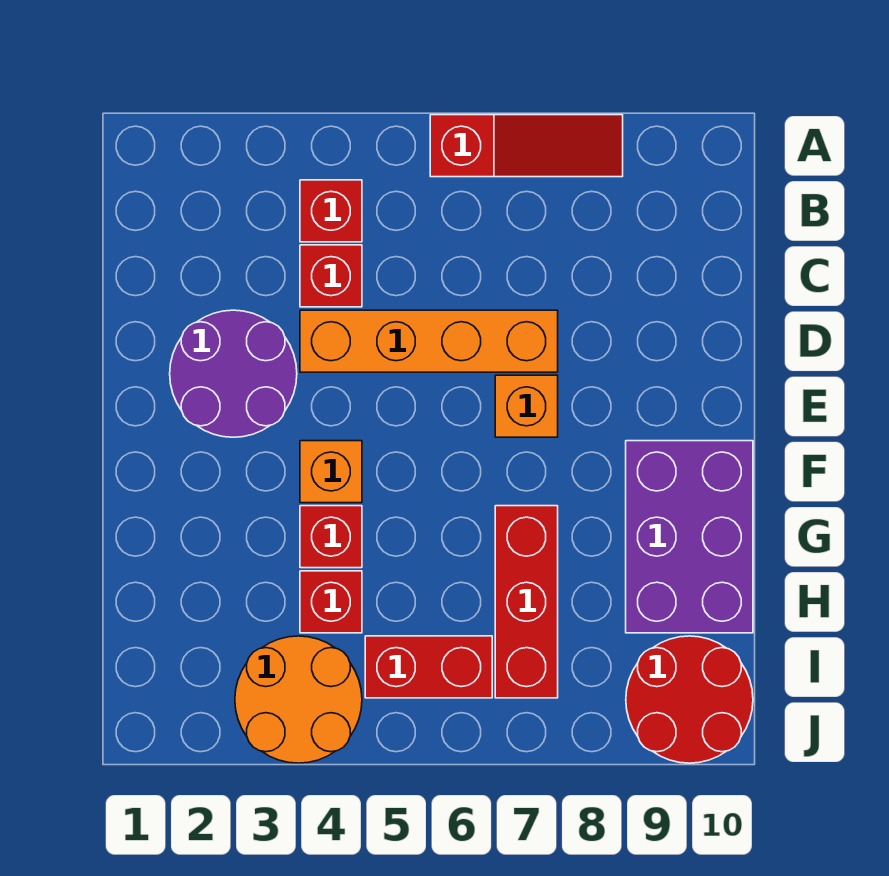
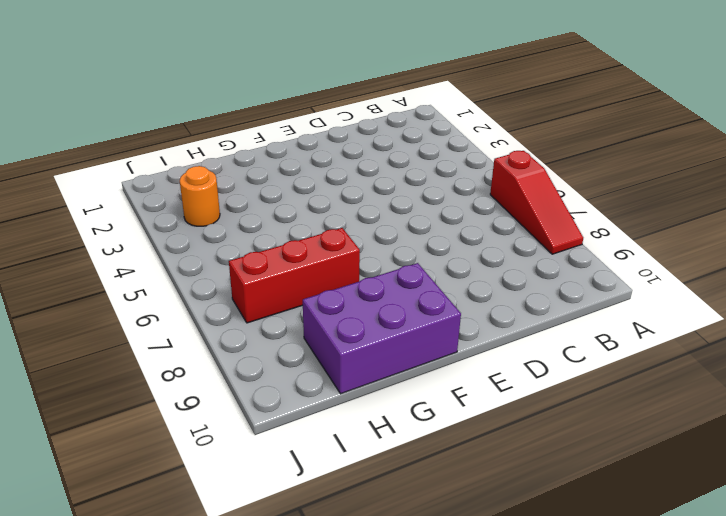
orange 1x1 round brick [180,166,220,226] -> orange 2x2 round brick [235,636,362,763]
none -> red 1x1 brick [300,180,362,242]
none -> red 1x1 brick [300,245,362,307]
none -> purple 2x2 round brick [170,310,297,437]

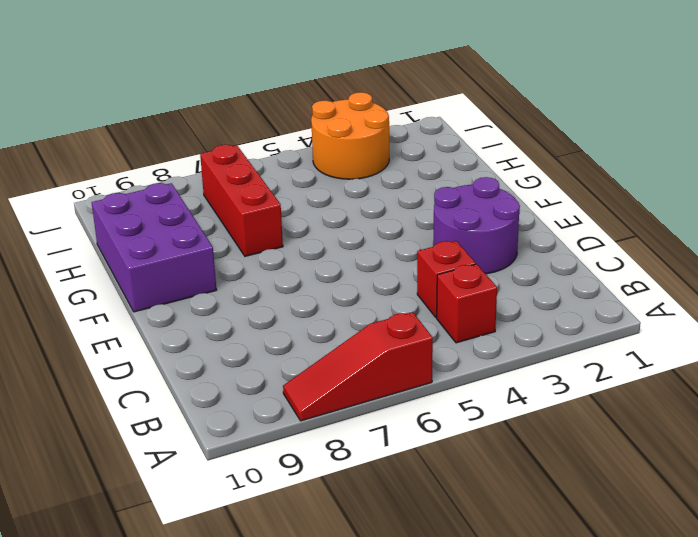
none -> orange 1x4 brick [300,310,558,372]
none -> orange 1x1 brick [495,375,558,437]
none -> orange 1x1 brick [300,441,362,503]

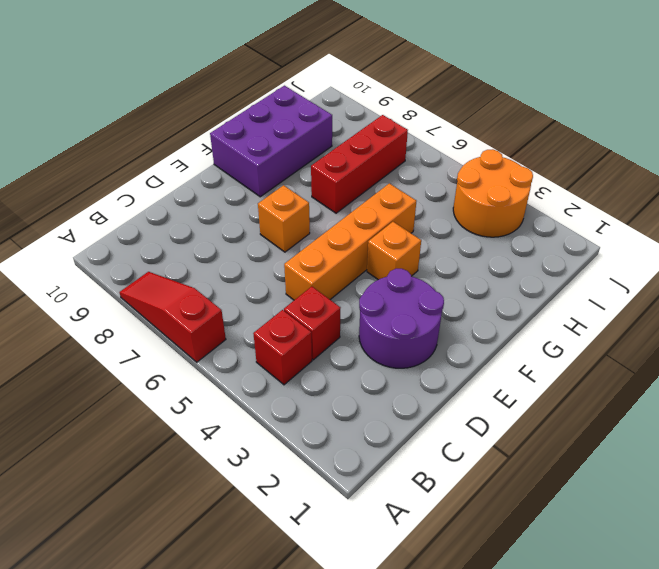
orange 1x4 brick [284,183,416,300] -> orange 1x4 brick turned to [300,310,558,372]
none -> red 1x1 brick [300,506,362,568]
none -> red 1x1 brick [300,571,362,633]
none -> red 1x2 brick [365,636,492,698]

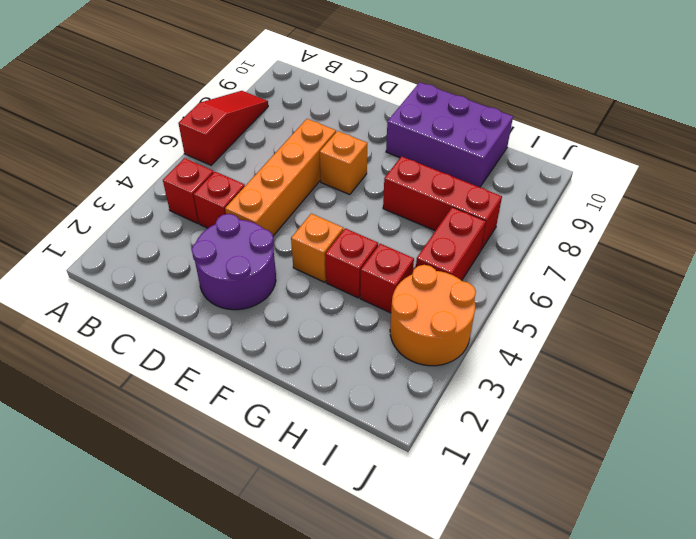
none -> red 2x2 round brick [626,636,753,763]

